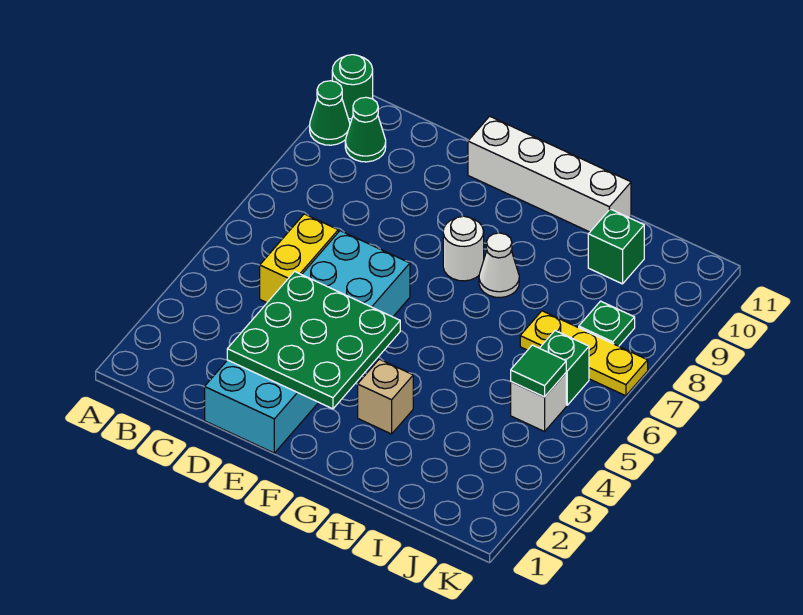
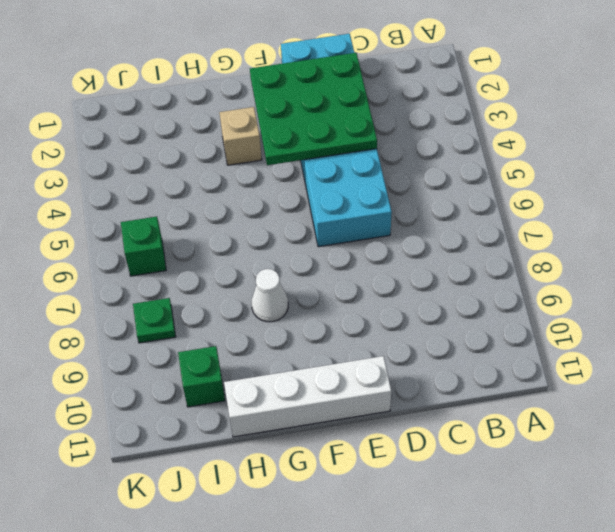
none -> green 1x1 cone [310,81,350,145]
none -> green 1x1 round brick [332,55,373,119]
none -> green 1x1 cone [345,97,386,162]

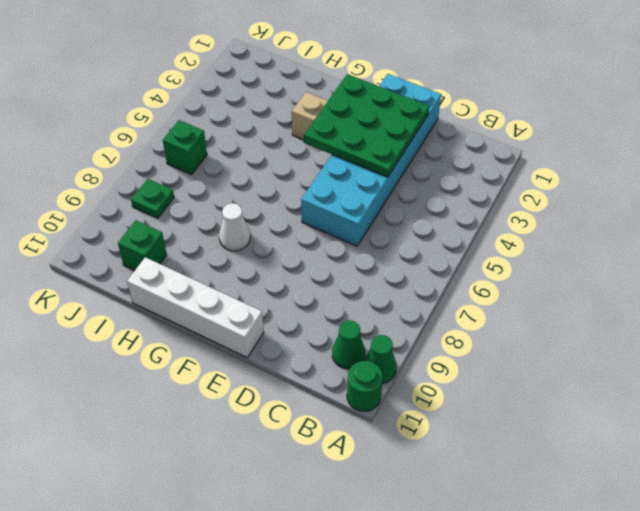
none -> yellow 1x2 brick [260,214,338,303]
none -> white 1x1 round brick [443,216,484,281]
none -> yellow 1x3 plate [520,311,648,396]

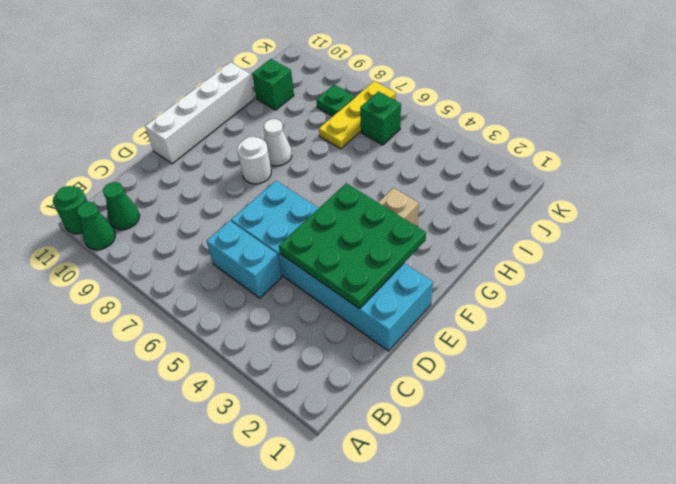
cyan 1x2 brick [207,221,282,298] -> yellow 1x2 brick [260,214,338,303]
none -> white 1x1 brick [511,373,566,432]
none -> green 1x1 tile [511,345,566,397]

